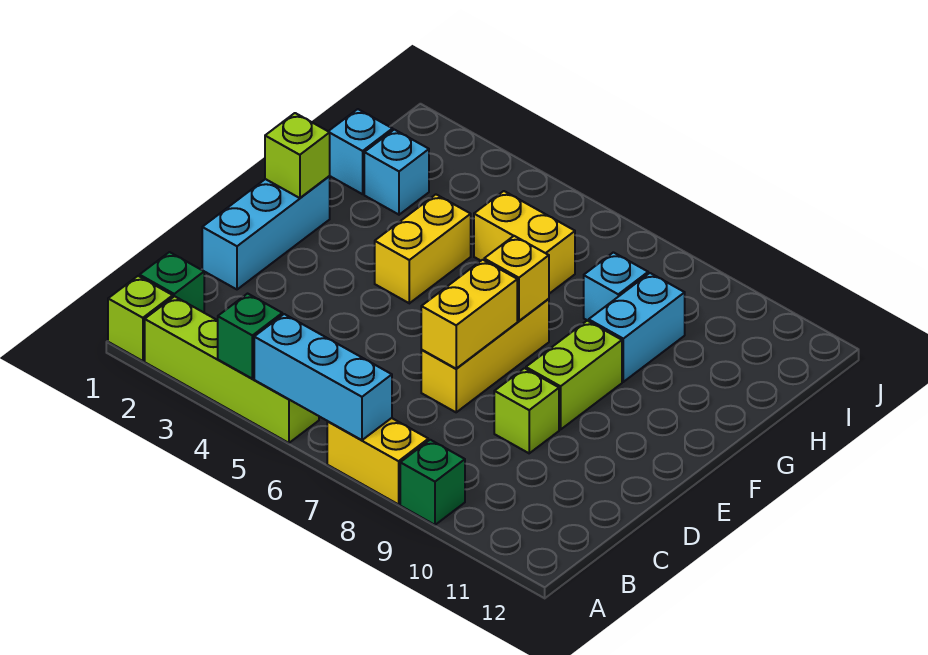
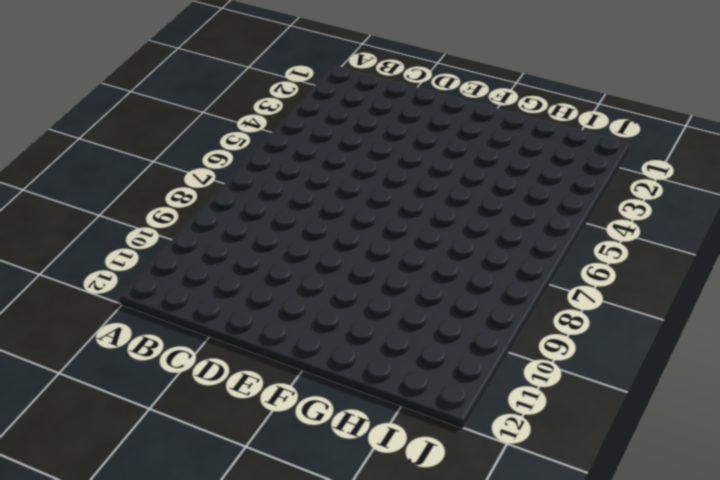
none -> lime 1x1 brick [108,276,173,361]
none -> lime 1x4 brick [145,296,319,443]
none -> yellow 1x2 brick [327,418,428,504]

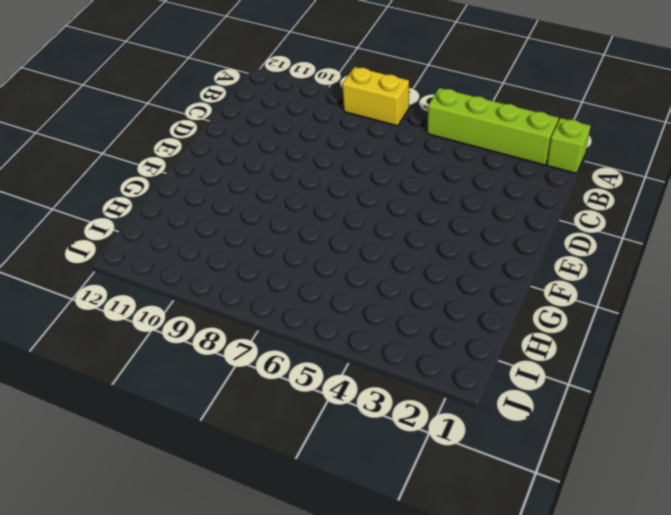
none -> green 1x1 brick [400,440,465,525]
none -> green 1x1 brick [140,252,204,312]
none -> cyan 1x3 brick [202,176,330,289]

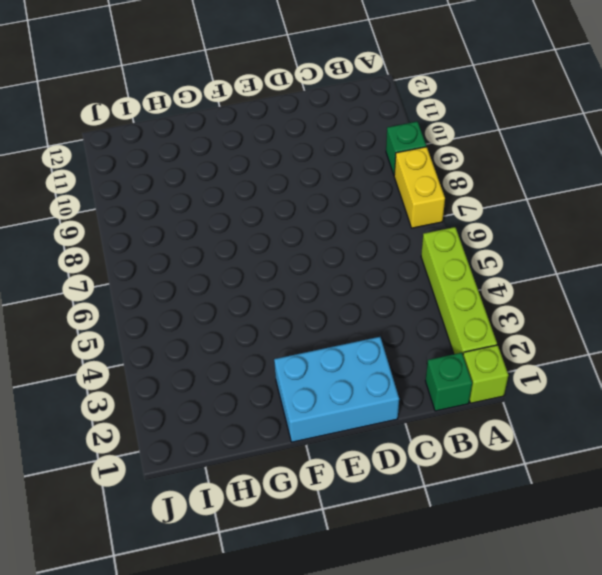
cyan 2x3 brick [274,337,399,442] -> cyan 1x3 brick [202,176,330,289]
none -> yellow 1x3 brick [421,299,549,412]
none -> lime 1x1 brick [494,368,559,453]
none -> lime 1x2 brick [526,321,622,430]

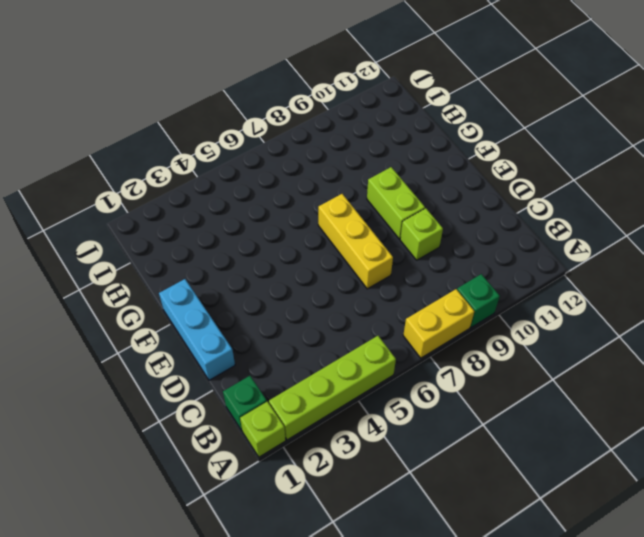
none -> yellow 1x2 brick [375,195,471,303]
none -> cyan 1x2 brick [589,273,685,382]
none -> cyan 1x1 brick [328,109,393,194]

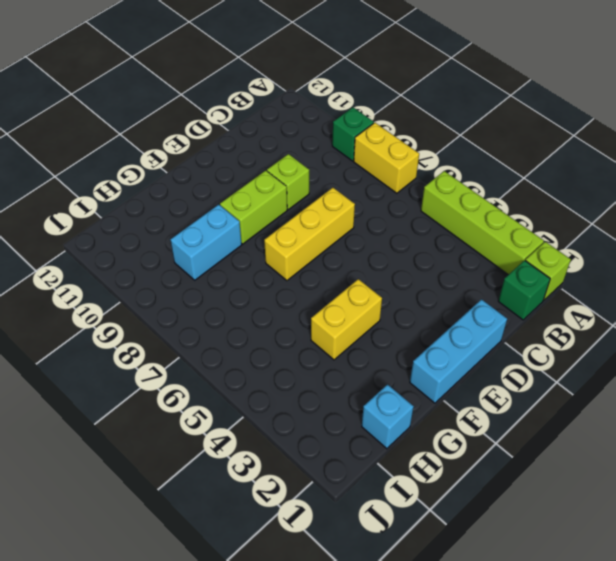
none -> cyan 1x1 brick [364,130,429,215]
none -> yellow 1x2 brick [474,191,575,294]
none -> cyan 1x1 brick [584,252,648,321]

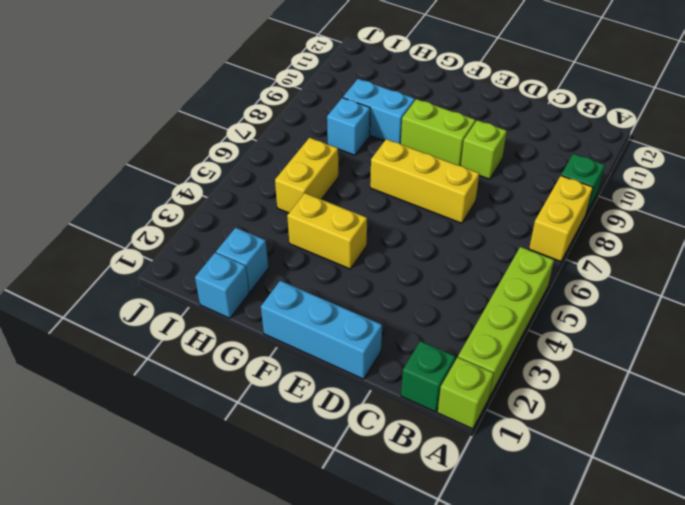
none -> green 1x1 brick [218,294,282,379]
none -> cyan 1x3 brick [254,314,392,440]
none -> yellow 1x2 brick [421,260,517,369]

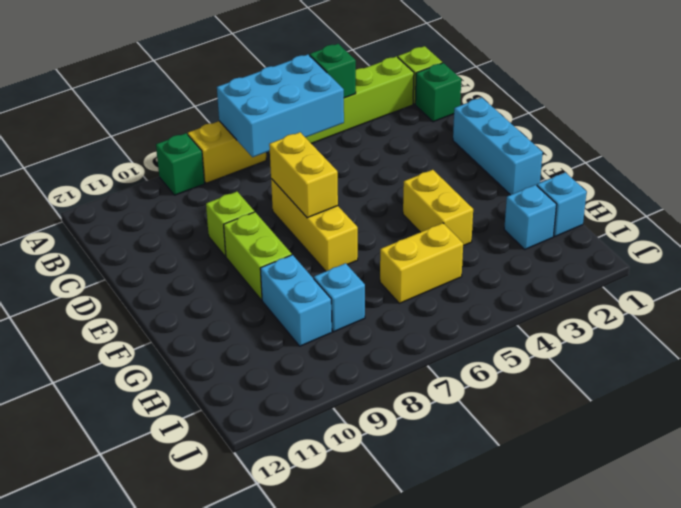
cyan 2x3 brick [217,54,344,157] -> cyan 1x3 brick [254,314,392,440]
none -> lime 1x1 brick [265,113,330,198]
none -> yellow 1x1 brick [484,236,549,321]

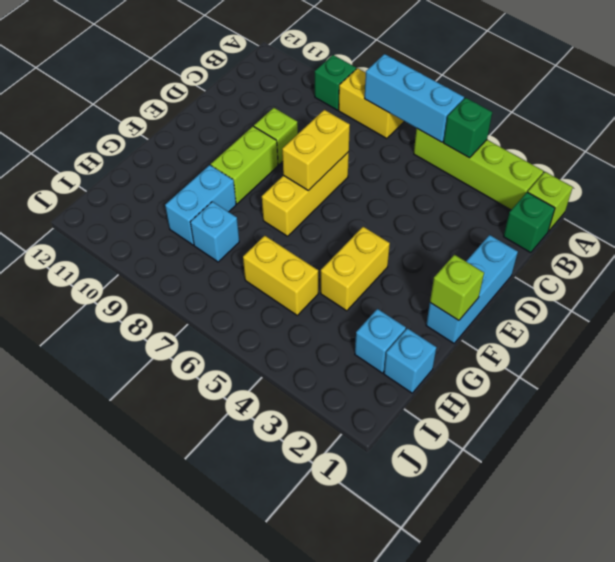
none -> yellow 1x1 brick [484,236,549,321]

